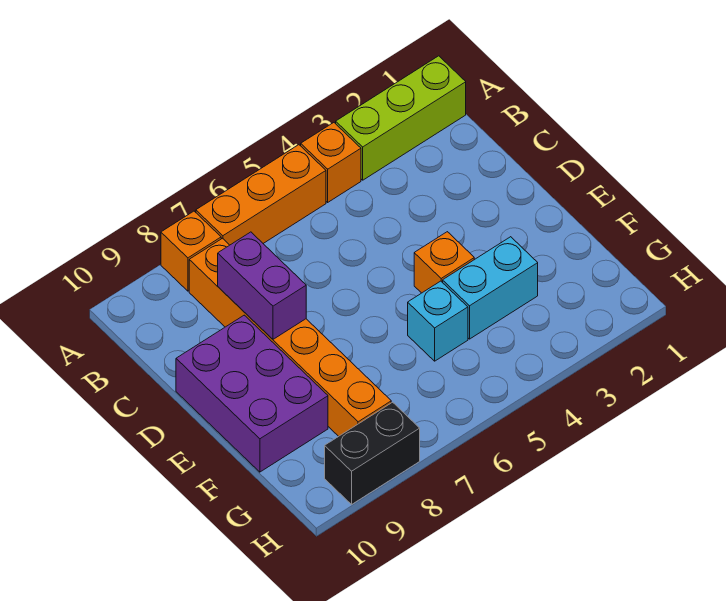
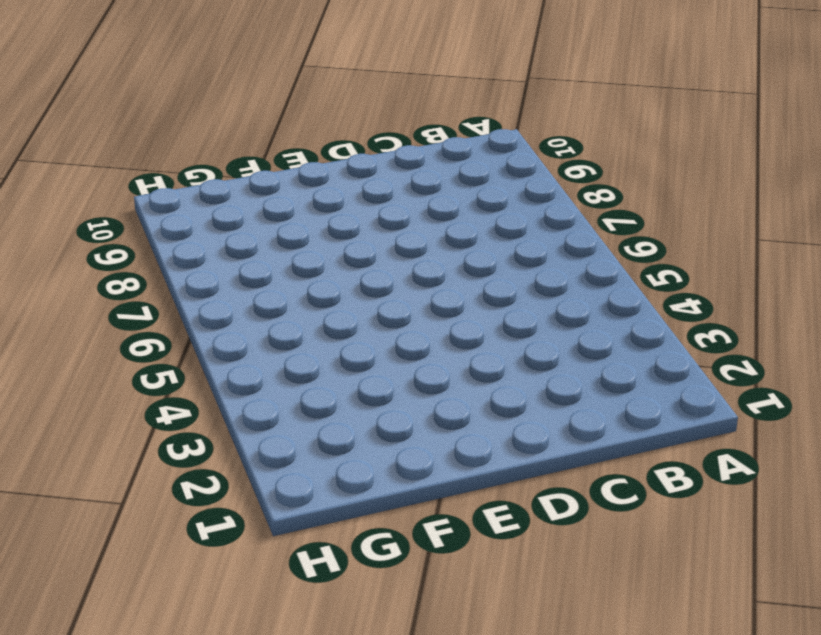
none -> lime 1x3 brick [336,56,466,180]
none -> orange 1x1 brick [301,123,361,202]

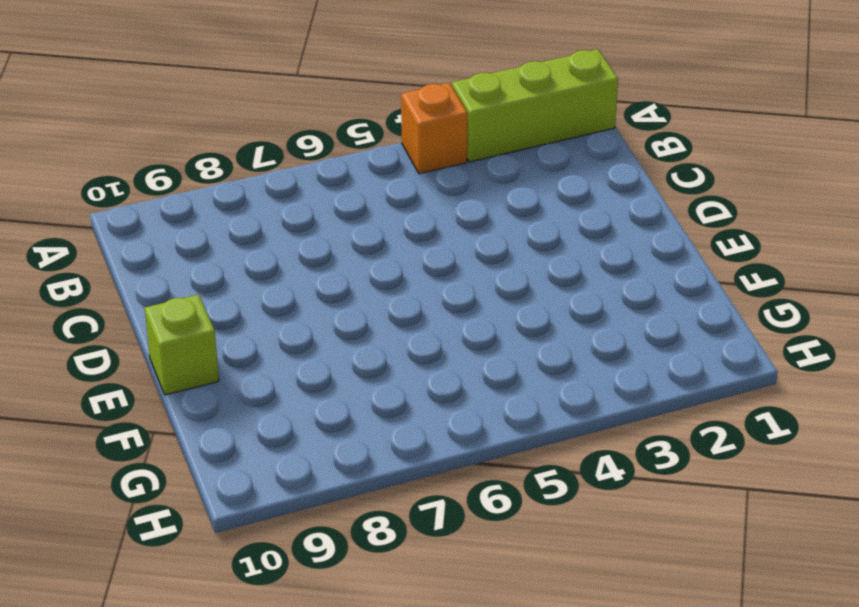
lime 1x1 brick [145,294,219,395] -> purple 2x3 brick [176,315,328,472]
none -> orange 1x3 brick [196,145,326,245]
none -> orange 1x1 brick [161,211,221,291]

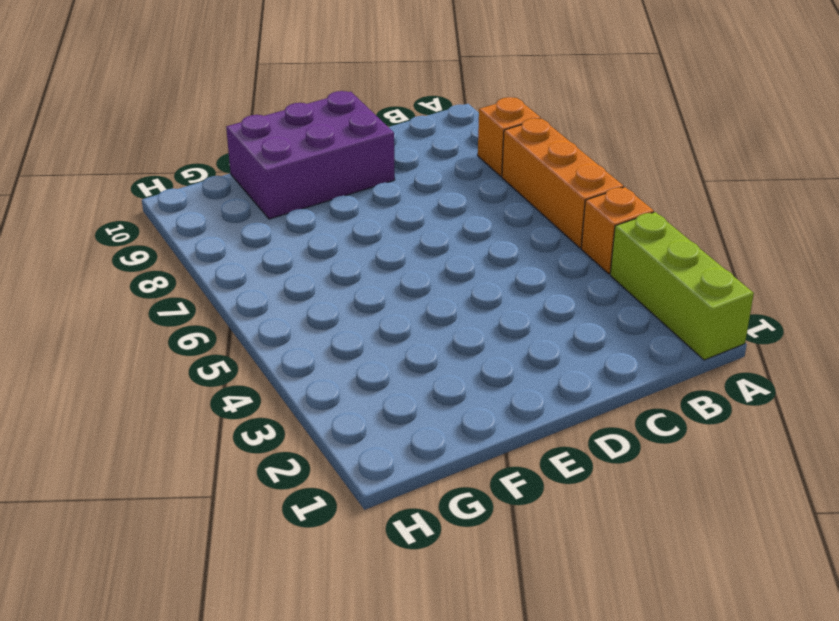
none -> orange 1x6 brick [189,238,391,436]
none -> orange 1x1 brick [414,232,474,293]

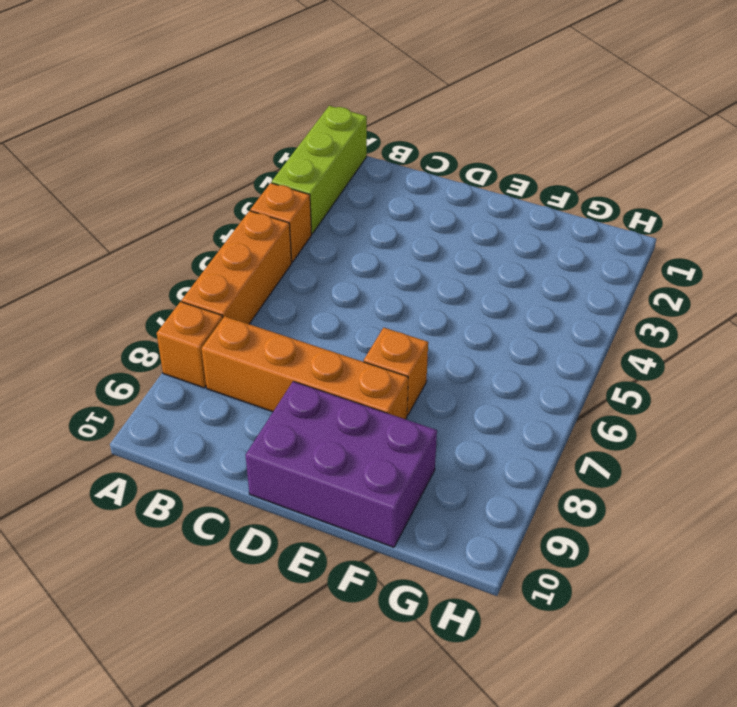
orange 1x4 brick [202,316,408,419] -> orange 1x6 brick [189,238,391,436]
orange 1x1 brick [364,328,428,415] -> orange 1x1 brick moved to [414,232,474,293]
none -> cyan 1x2 brick [443,237,538,339]
none -> cyan 1x1 brick [408,281,468,361]

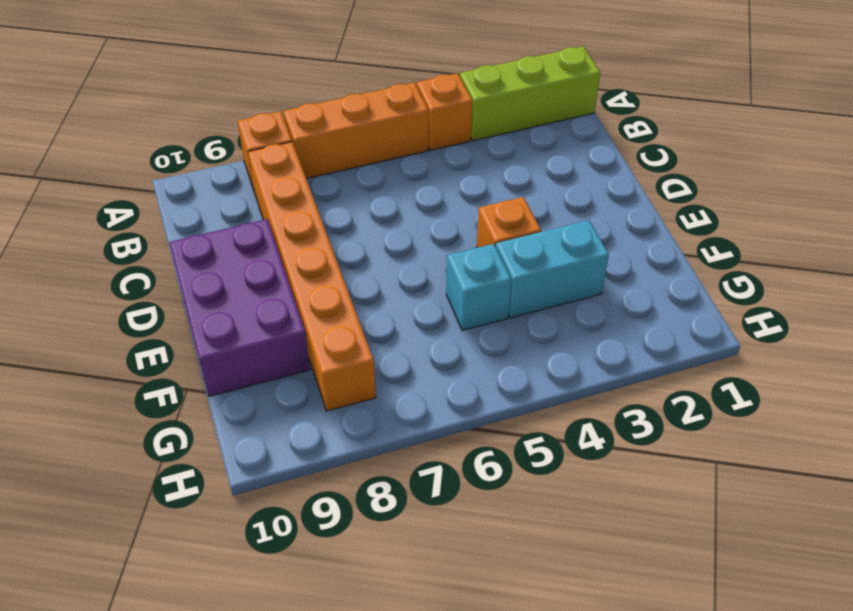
none -> black 1x2 brick [325,402,420,504]
none -> purple 1x2 brick [218,232,306,339]

